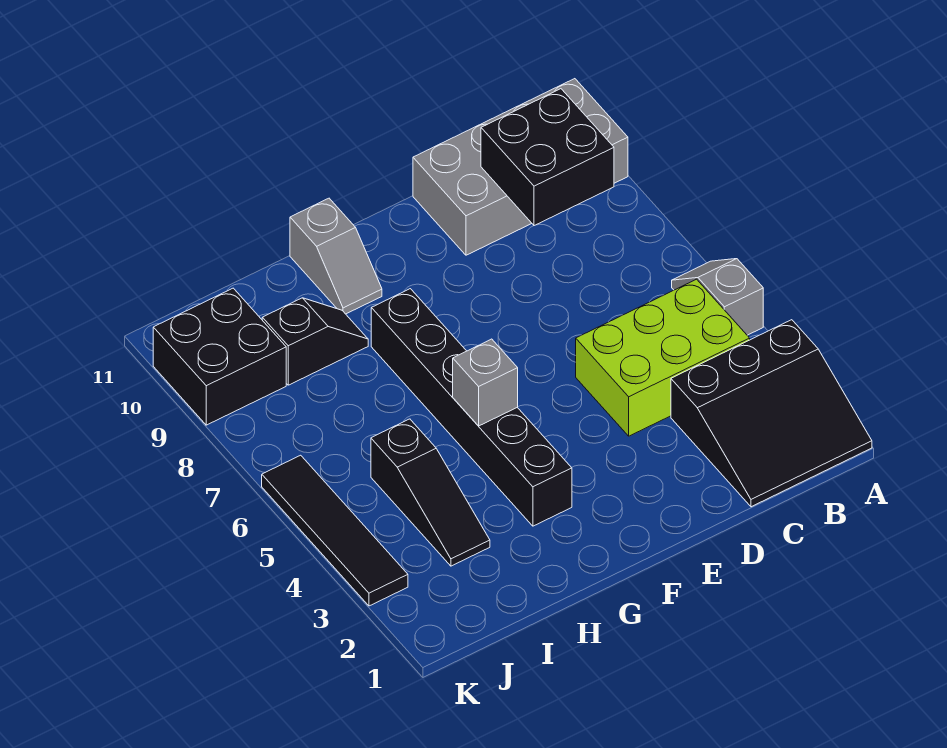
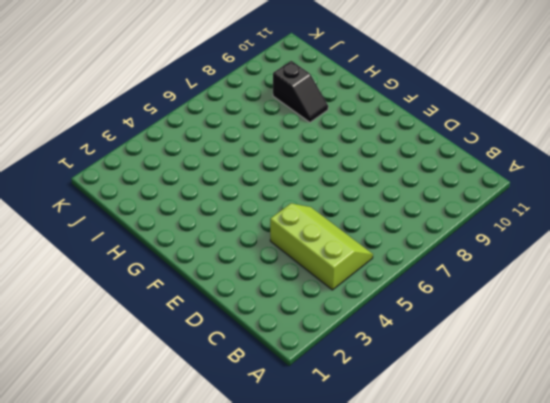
lime 2x3 slope [270,203,373,290] -> lime 2x3 brick [576,279,750,436]
none -> black 3x3 slope [671,320,872,507]
none -> grey 1x2 slope [672,259,763,335]
none -> grey 2x4 brick [413,79,628,255]

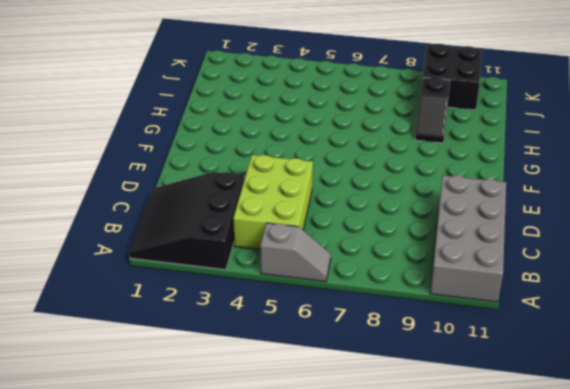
none -> black 1x6 brick [371,289,572,526]
none -> grey 1x2 slope [290,198,382,314]
none -> black 1x3 slope [371,419,490,566]

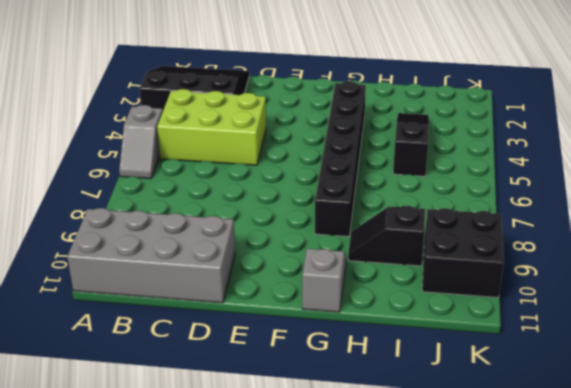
none -> black 1x4 tile [262,455,408,606]
none -> black 2x2 brick [481,89,614,226]
none -> grey 1x1 brick [453,339,518,426]

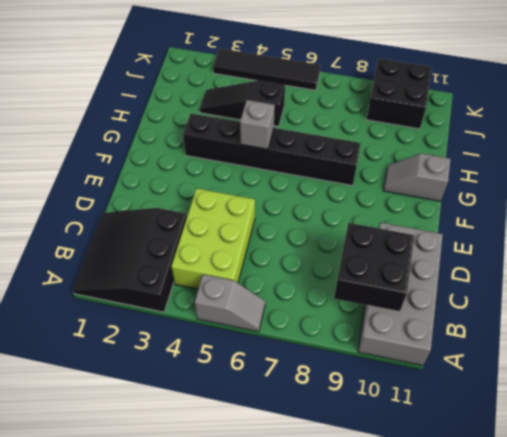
none -> black 1x2 slope [262,298,368,385]

